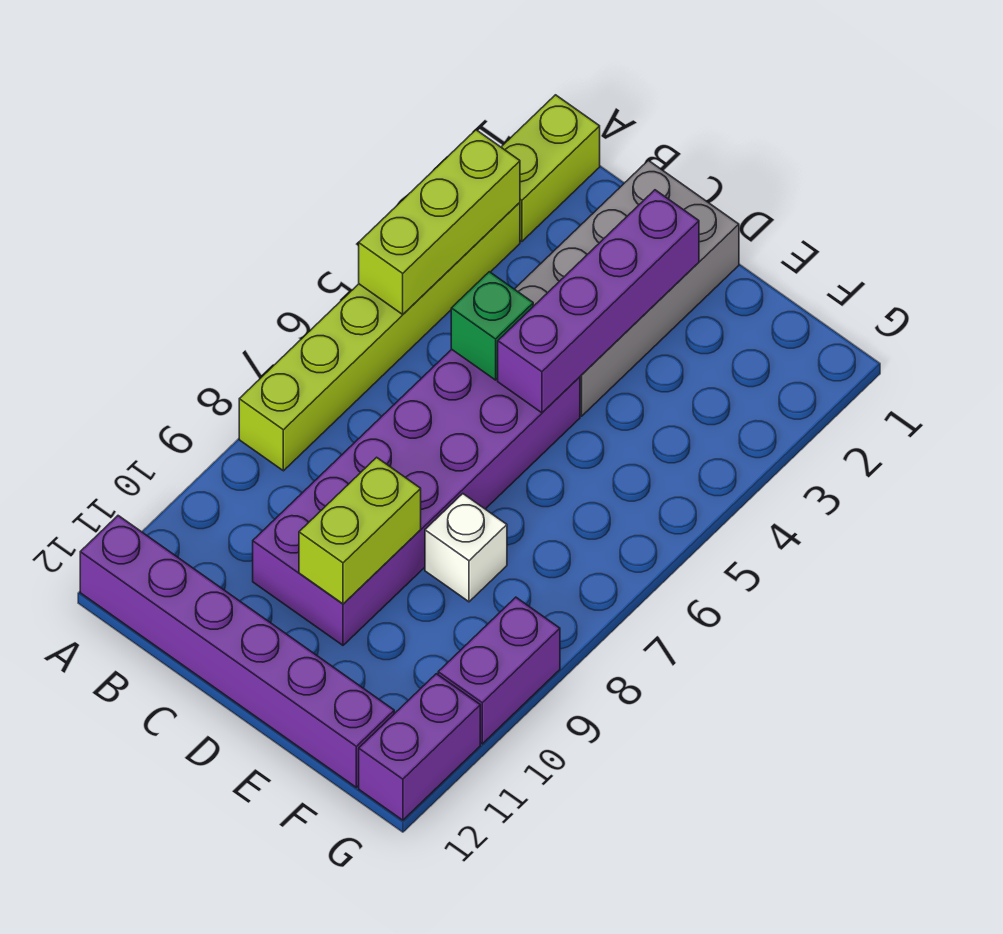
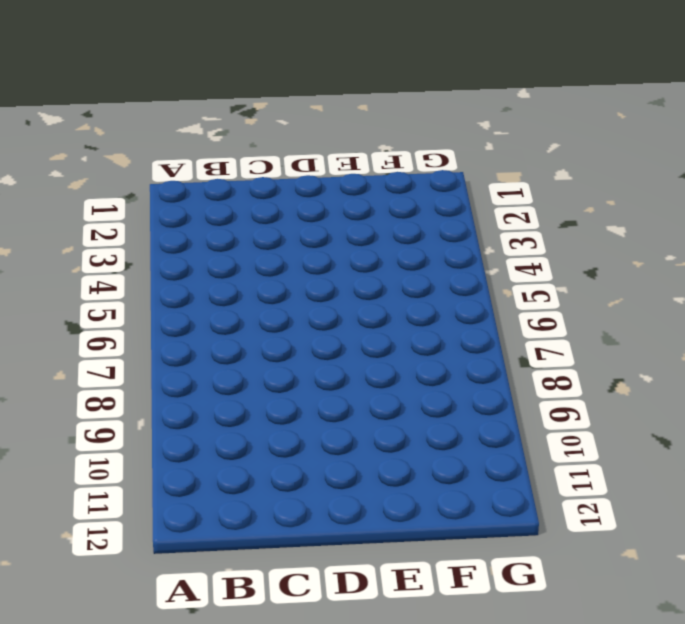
none -> lime 1x2 brick [501,95,600,241]
none -> lime 1x6 brick [239,203,520,471]
none -> purple 1x6 brick [80,516,394,787]

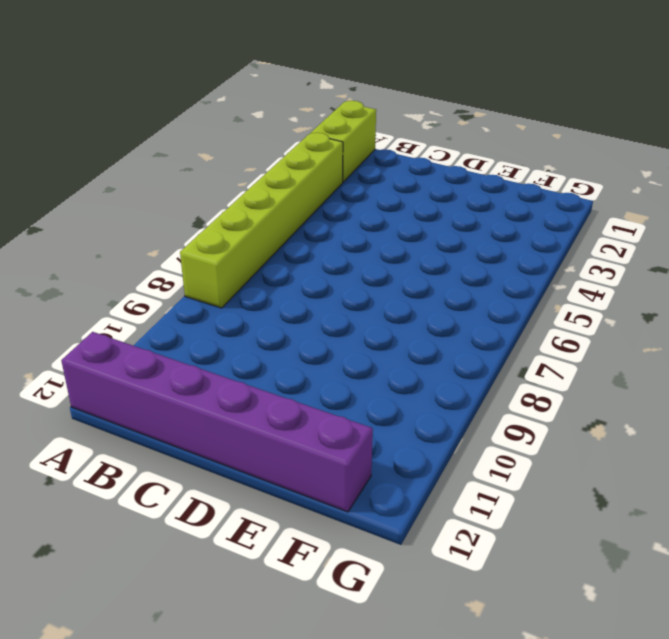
none -> grey 2x4 brick [515,160,739,416]
none -> purple 2x6 brick [253,349,580,645]
none -> white 1x1 brick [425,494,507,602]

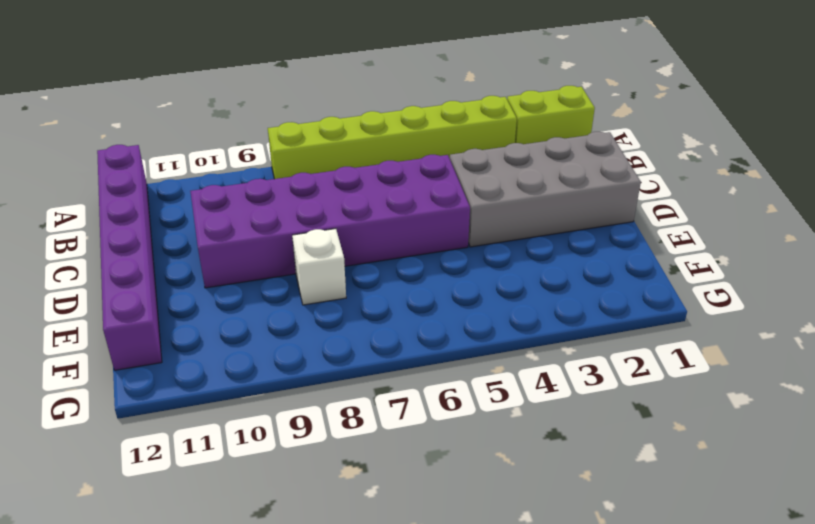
none -> purple 1x2 brick [438,597,560,744]
none -> purple 1x2 brick [359,674,480,820]
none -> lime 1x3 brick [359,130,520,314]

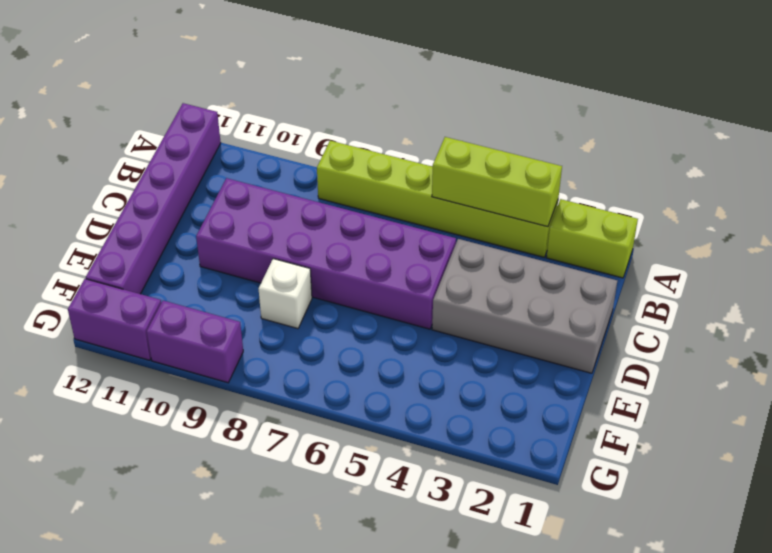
none -> green 1x1 brick [451,272,533,380]
none -> purple 1x4 brick [498,190,699,413]
none -> lime 1x2 brick [299,457,421,604]

